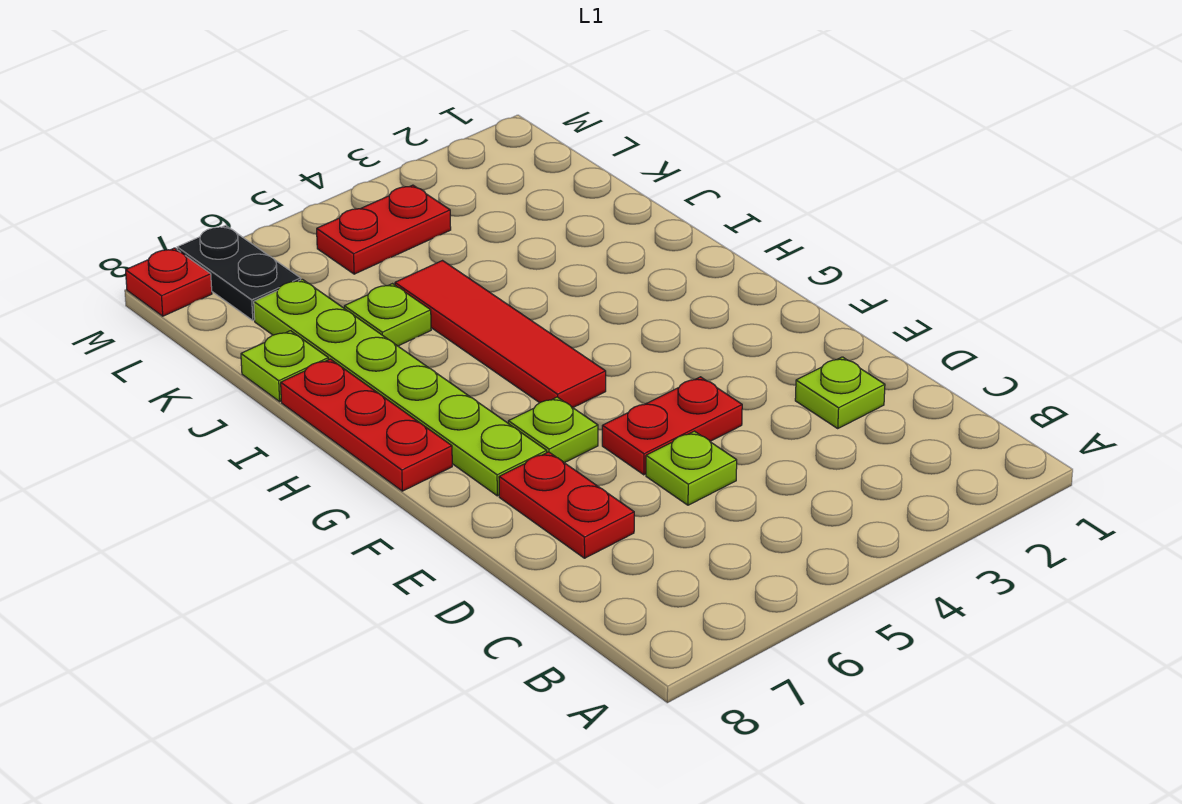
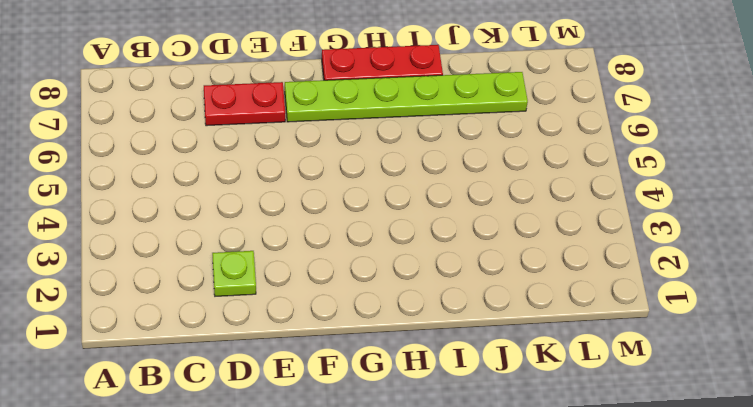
none -> lime 1x1 plate [646,431,737,505]
none -> red 1x2 plate [602,377,742,475]
none -> lime 1x1 plate [508,397,598,463]

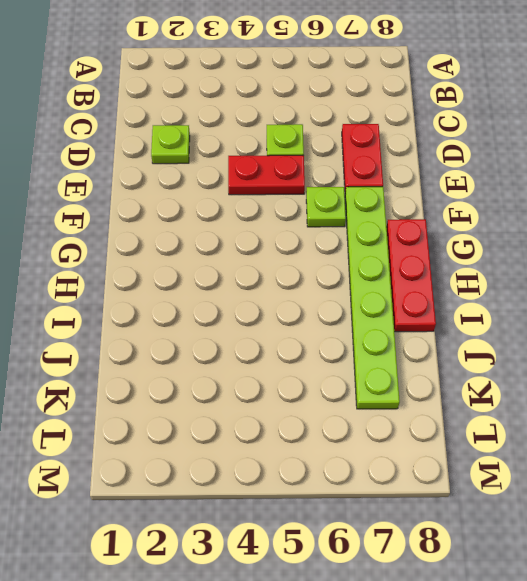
none -> red 1x4 tile [395,261,606,408]
none -> lime 1x1 plate [344,284,431,346]
none -> lime 1x1 plate [241,331,328,401]

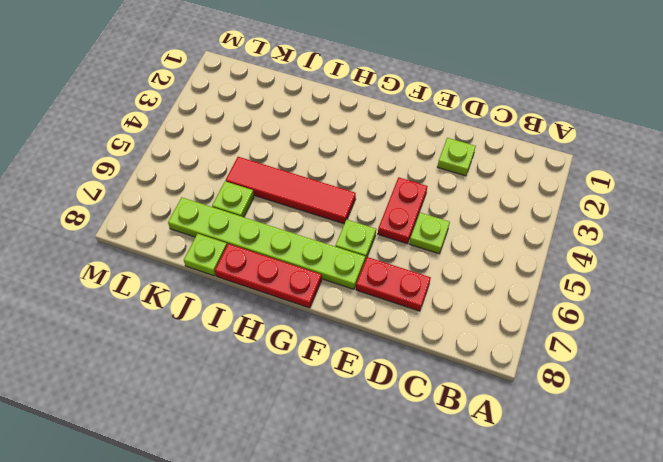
none -> red 1x2 plate [317,185,451,274]
none -> black 1x2 plate [177,226,301,320]
none -> red 1x1 plate [126,248,212,316]

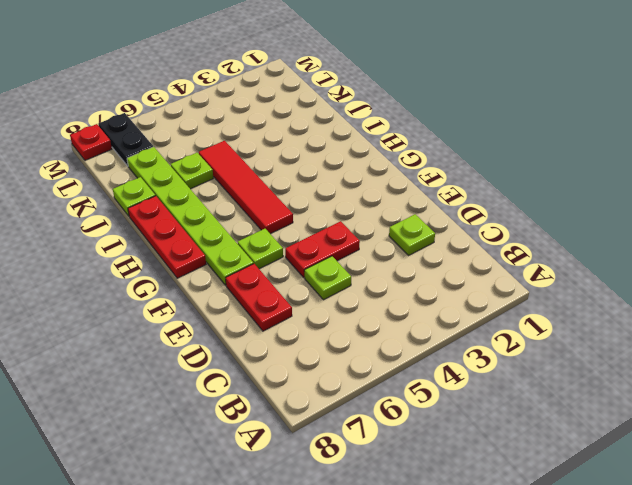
none -> red 1x2 plate [317,185,451,274]

